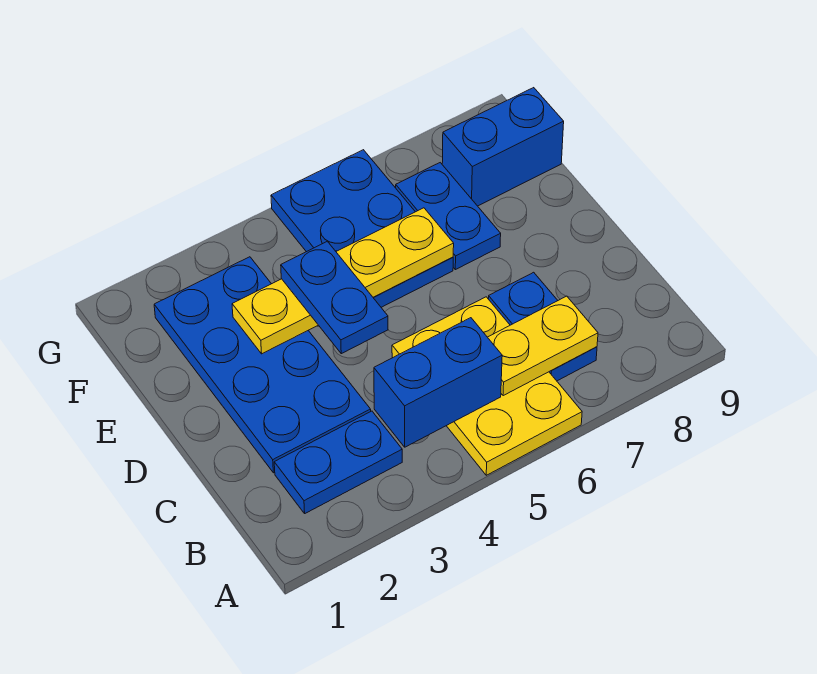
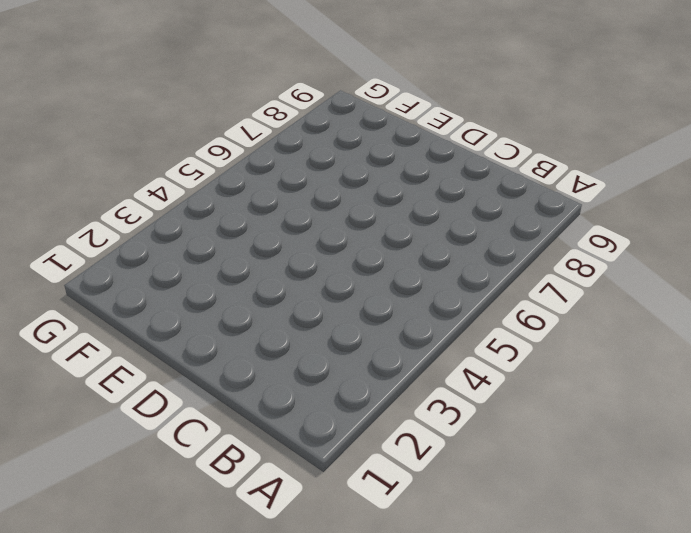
none -> yellow 2x3 plate [392,297,582,475]
none -> blue 1x2 plate [274,411,402,513]

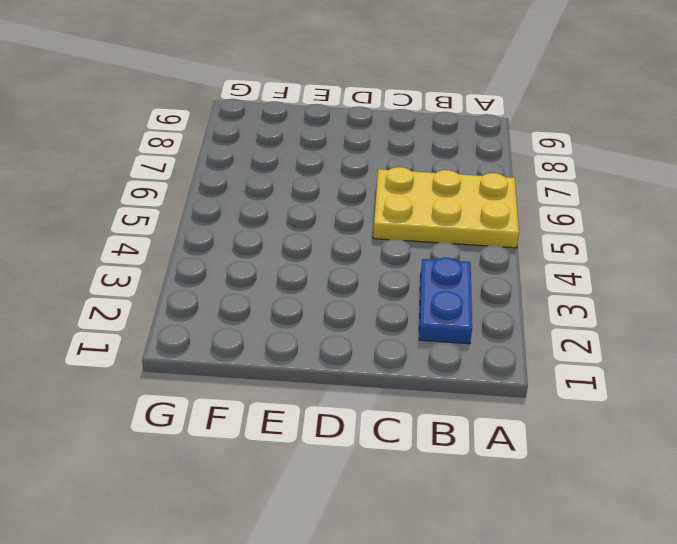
none -> blue 1x2 plate [489,272,597,381]
none -> blue 2x4 plate [154,257,371,473]

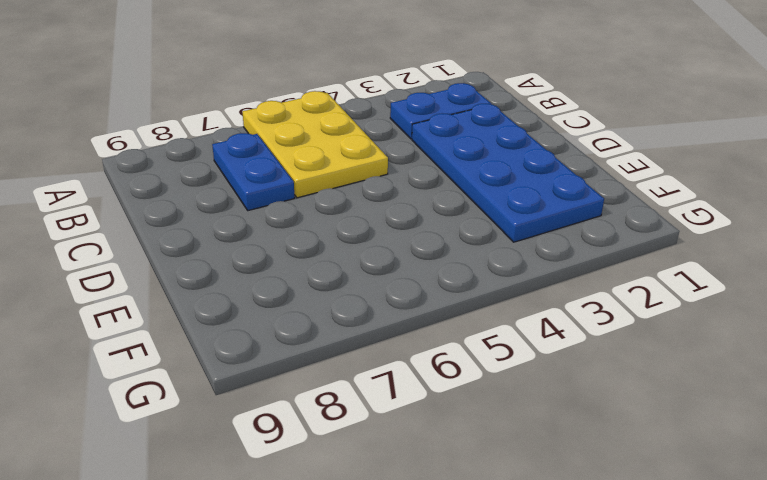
none -> blue 2x3 plate [271,150,453,307]
none -> blue 1x2 plate [396,163,501,270]

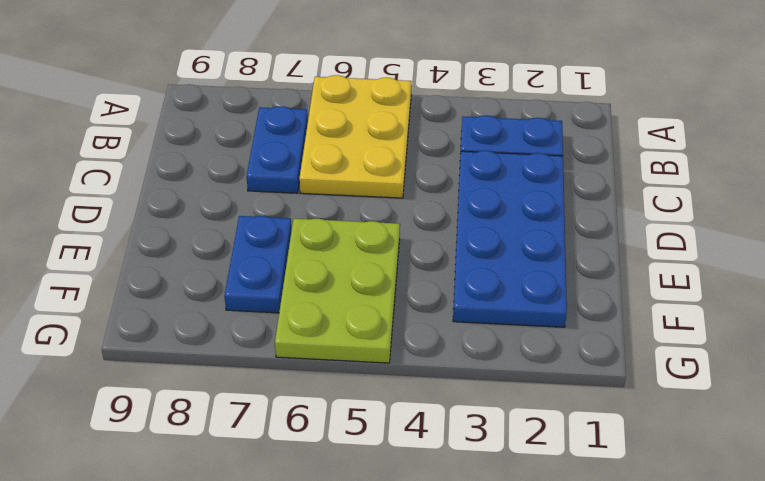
lime 2x3 plate [275,219,400,363] -> blue 2x3 plate [271,150,453,307]
none -> blue 1x2 brick [442,88,564,206]
none -> blue 1x2 brick [374,318,502,447]

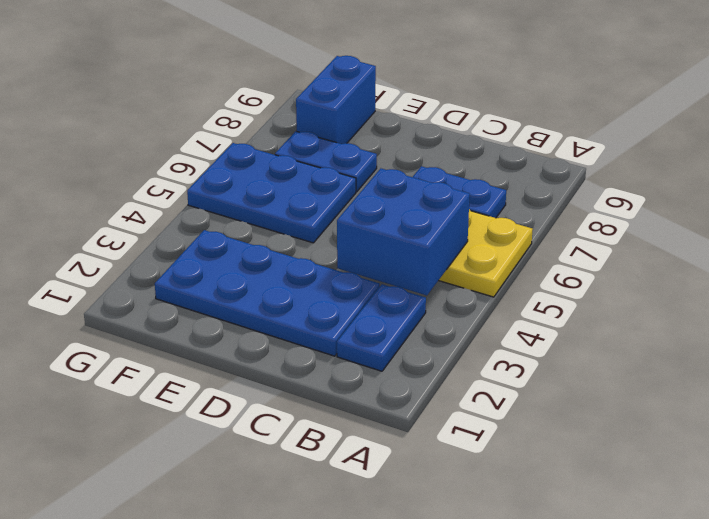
blue 2x2 brick [337,169,470,295] -> blue 1x2 brick [374,318,502,447]
none -> yellow 1x2 plate [488,296,598,396]
none -> yellow 1x4 plate [232,208,454,354]

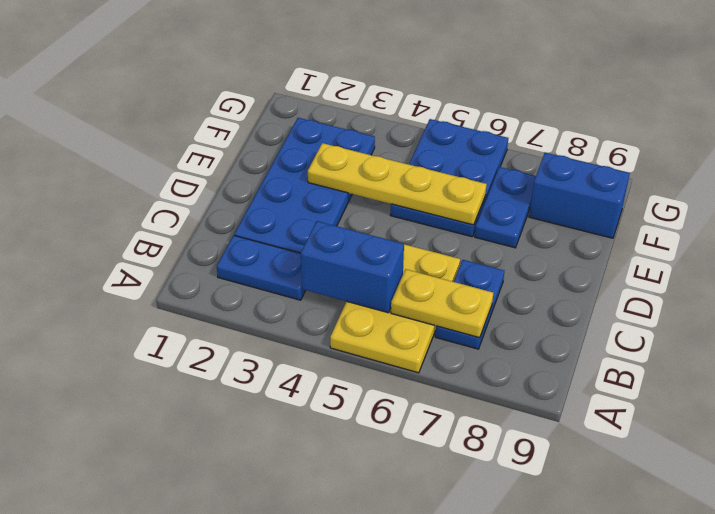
none -> blue 1x2 plate [281,241,388,354]

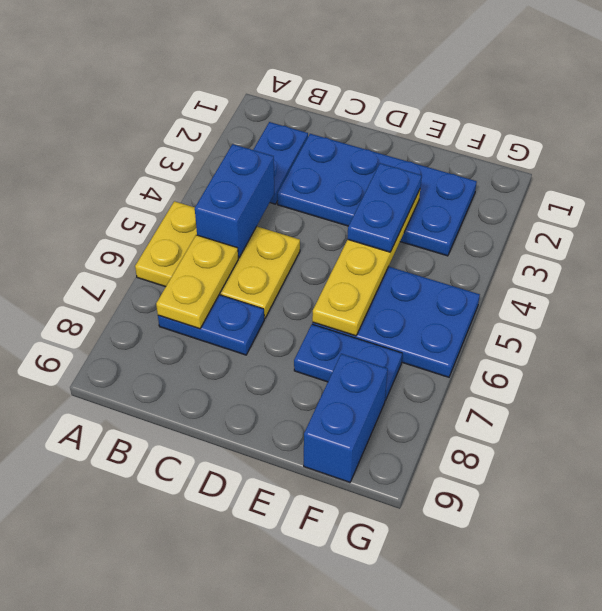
blue 1x2 plate [347,163,422,252] -> blue 1x2 plate turned to [281,241,388,354]

